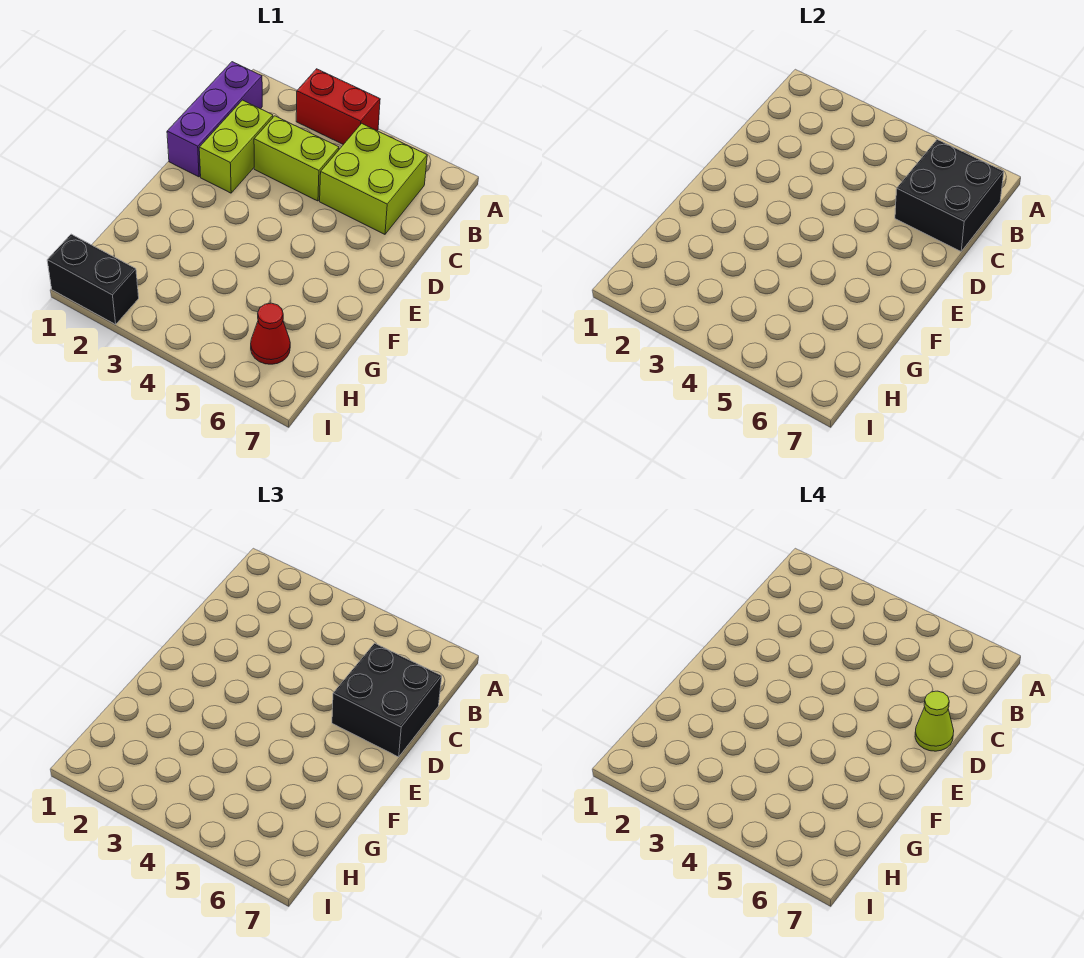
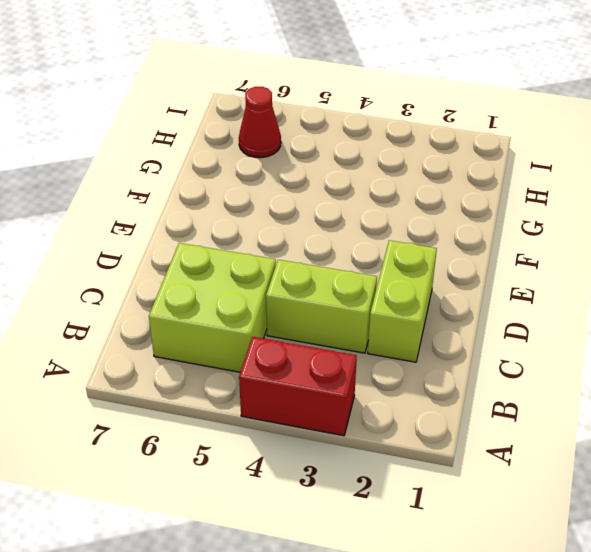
none -> purple 1x3 brick [167,62,262,177]
none -> black 1x2 brick [47,234,139,324]

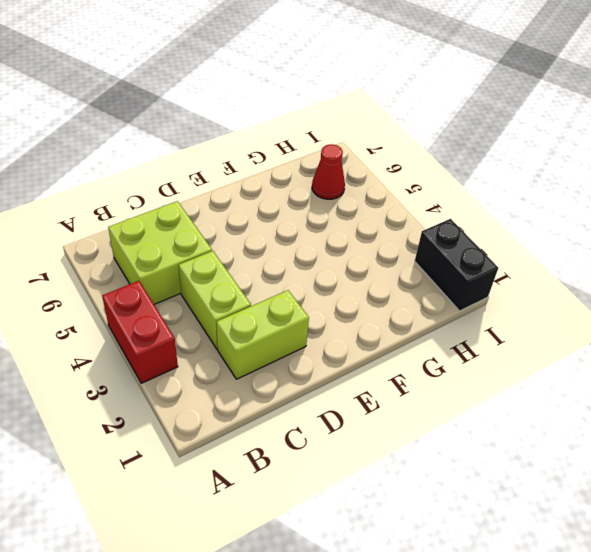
none -> purple 1x3 brick [167,62,262,177]
none -> black 2x2 brick [895,140,1004,251]

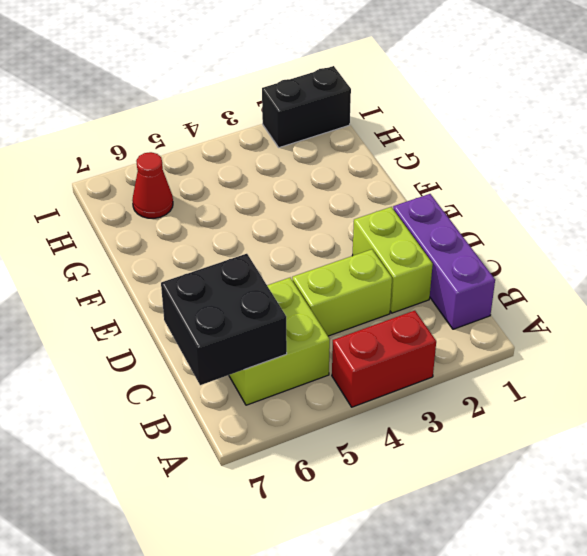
none -> black 2x2 brick [332,643,442,757]
none -> lime 1x1 cone [915,691,954,751]

